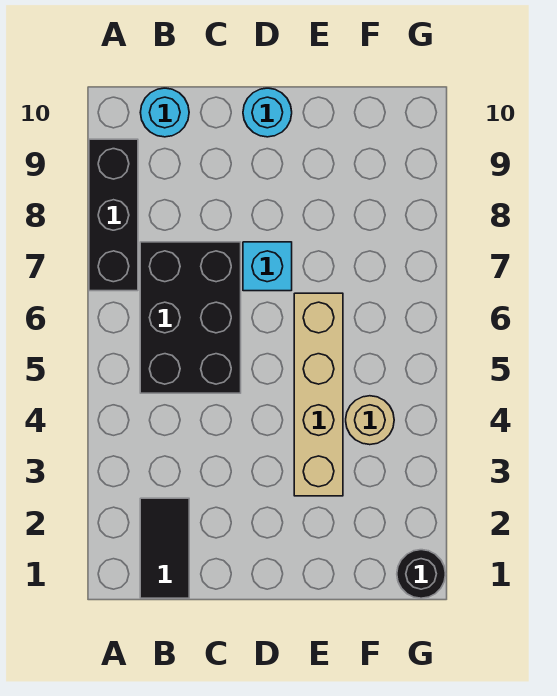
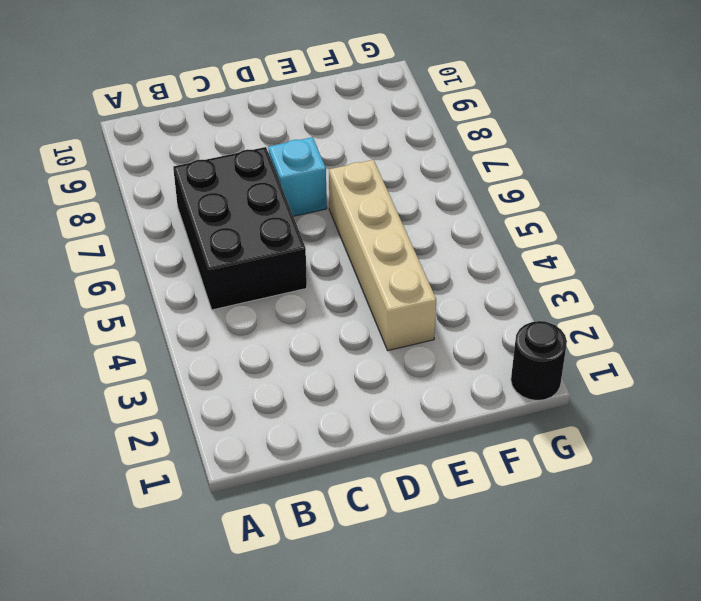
none -> black 1x3 brick [89,139,138,291]
none -> black 1x2 tile [140,498,189,598]

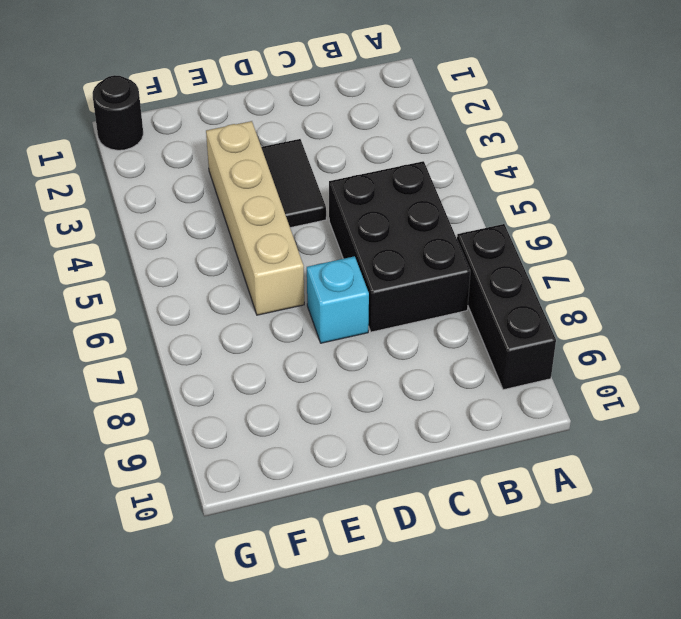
black 1x2 tile [261,139,326,228] -> black 1x2 tile moved to [140,498,189,598]
none -> cyan 1x1 round brick [140,88,189,137]
none -> cyan 1x1 round brick [243,88,292,137]

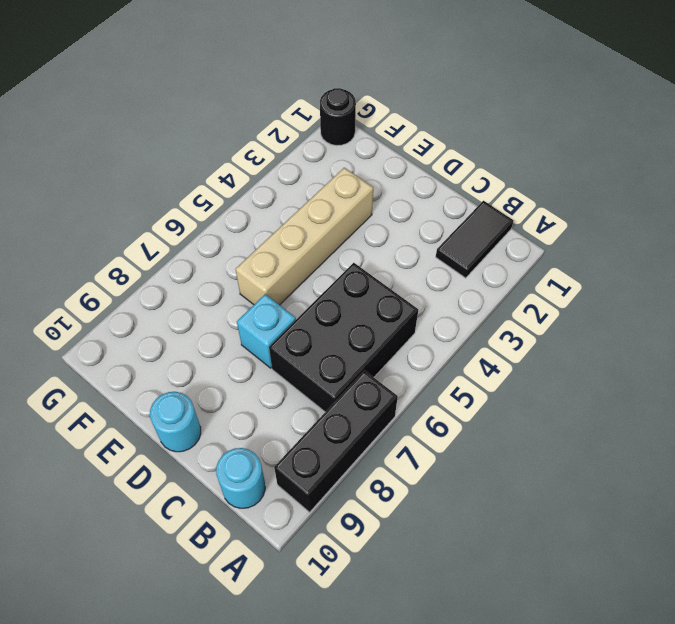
none -> tan 1x1 round brick [346,396,394,445]

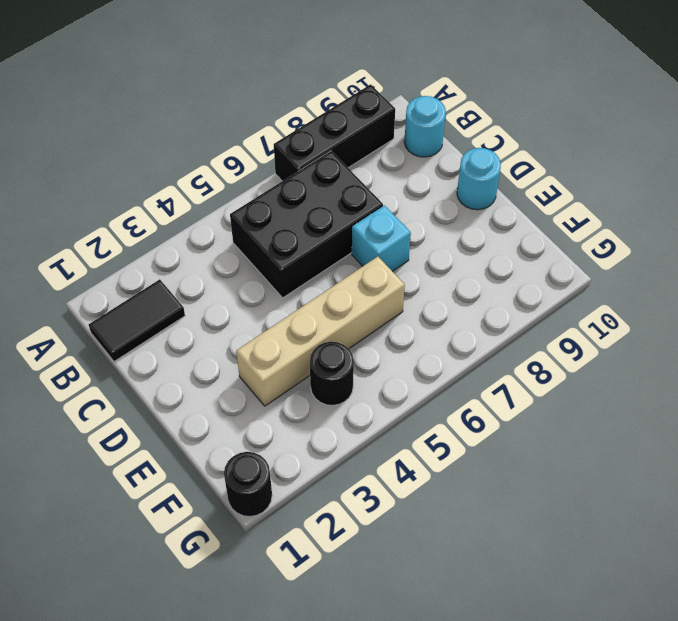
black 1x1 round brick [310,342,354,405] -> tan 1x1 round brick [346,396,394,445]

